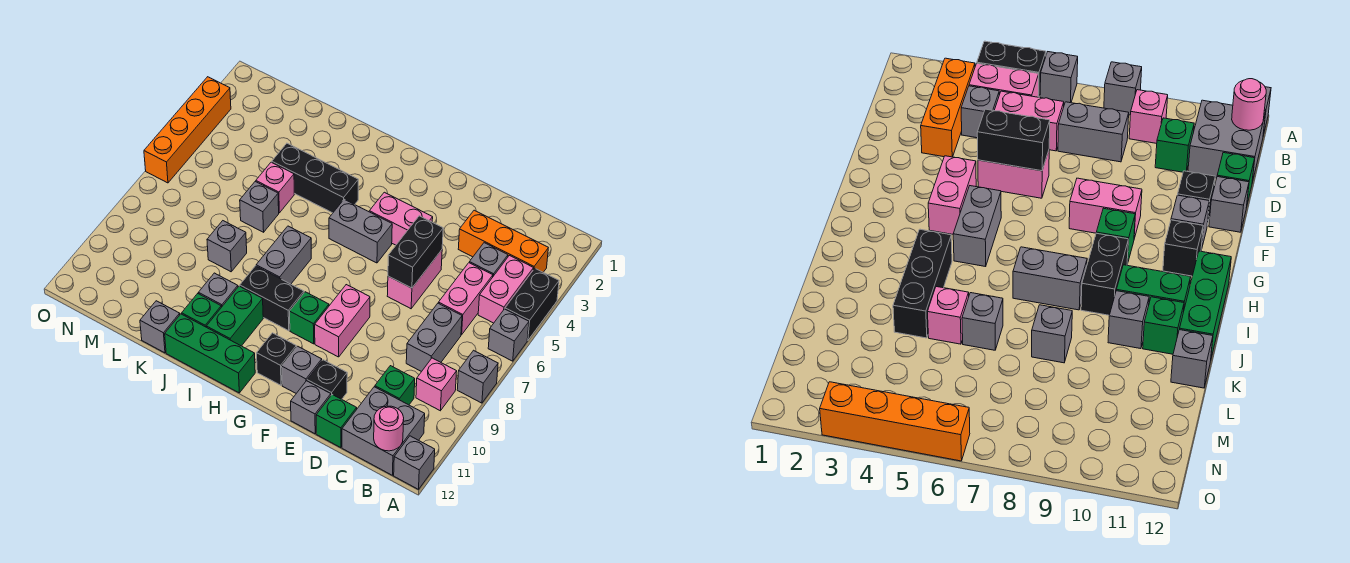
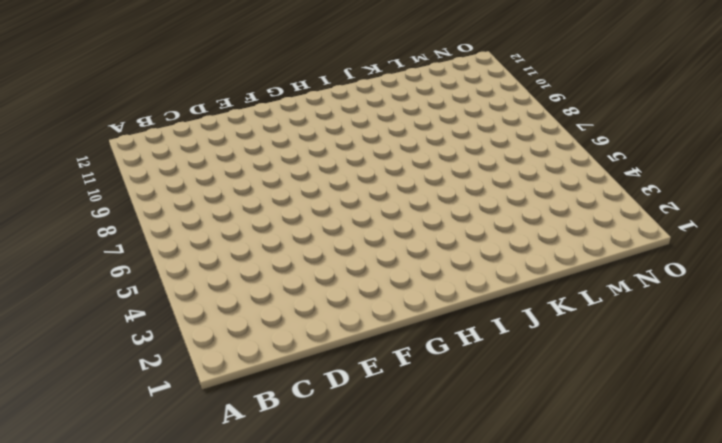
none -> black 1x2 brick [505,269,559,341]
none -> grey 1x1 brick [488,309,529,361]
none -> grey 1x1 brick [457,350,498,403]
none -> grey 1x1 brick [394,436,435,489]

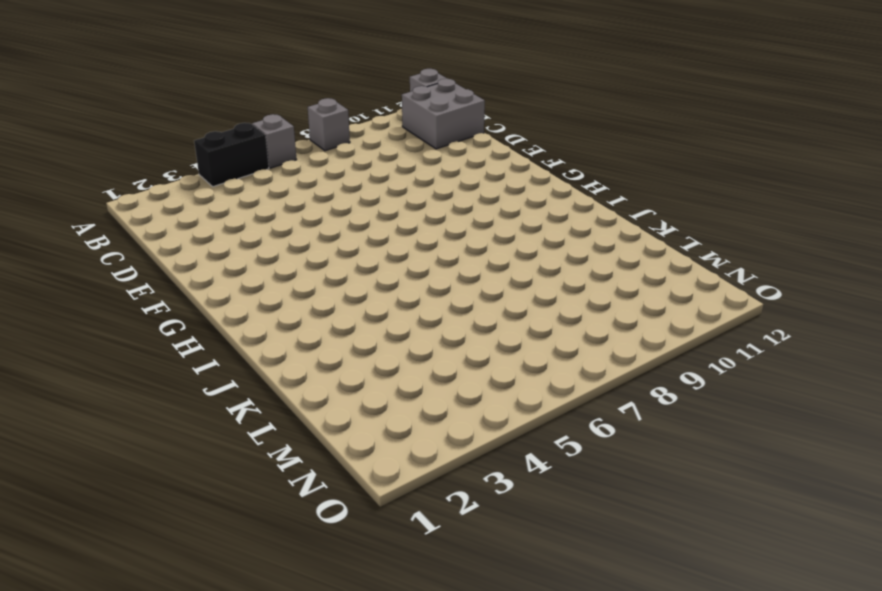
none -> orange 1x3 brick [458,210,548,272]
none -> pink 1x2 brick [478,255,533,323]
none -> pink 1x1 brick [416,358,457,411]
none -> grey 1x1 brick [469,243,508,276]

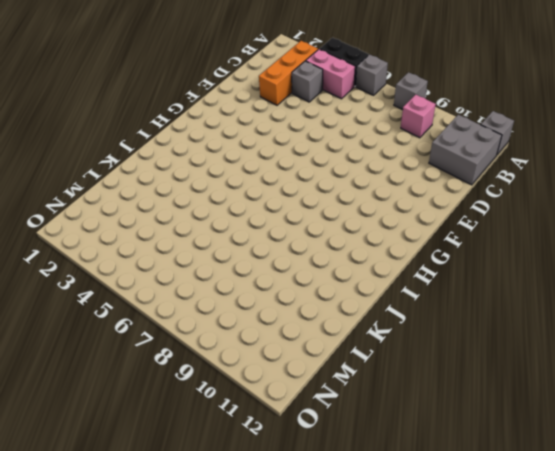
none -> pink 1x2 brick [439,263,493,335]
none -> grey 1x2 brick [406,303,462,372]
none -> green 1x1 brick [375,366,415,405]
none -> green 1x1 brick [316,395,357,447]

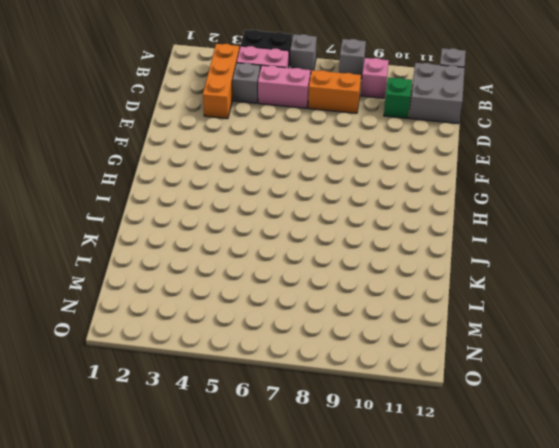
orange 1x2 brick [308,70,361,113] -> grey 1x2 brick [406,303,462,372]
none -> green 1x1 brick [316,395,357,447]
none -> pink 1x2 brick [387,250,442,309]
none -> black 1x1 brick [307,360,347,399]
none -> grey 1x1 brick [291,381,331,434]

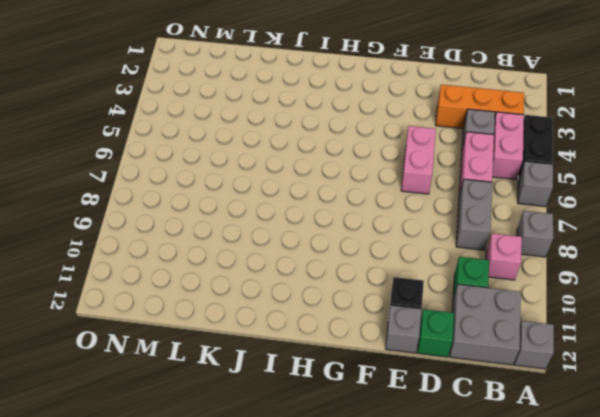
none -> pink 1x2 brick [369,192,433,245]
none -> pink 1x2 brick [315,285,370,357]
none -> grey 1x1 brick [282,346,322,393]
none -> grey 1x2 brick [329,199,392,263]

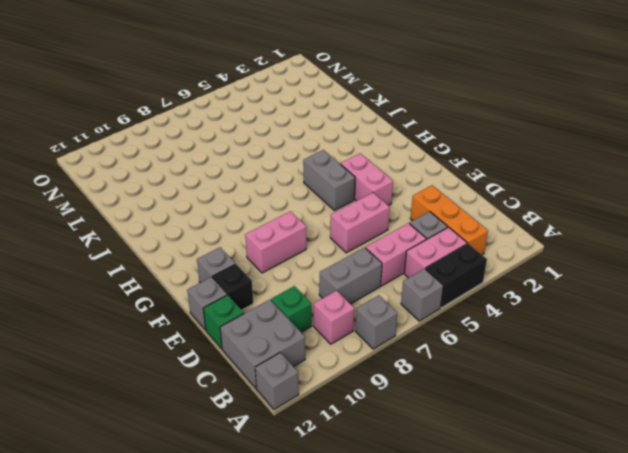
none -> green 1x1 brick [290,292,329,344]
none -> black 1x1 brick [257,333,296,385]
none -> black 1x2 brick [240,266,304,331]
none -> green 1x3 brick [165,314,255,393]

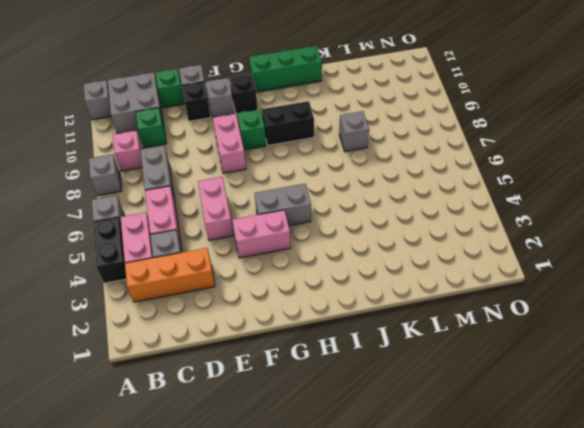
none -> black 1x3 brick [272,143,358,213]
none -> grey 1x2 brick [256,226,311,284]
none -> green 1x2 brick [206,286,263,346]
none -> grey 1x1 brick [198,273,238,307]

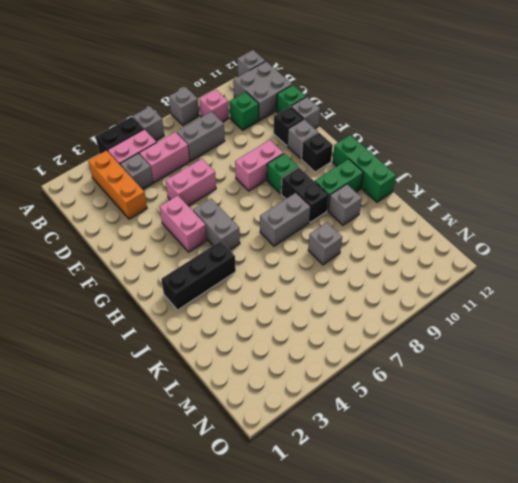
black 1x3 brick [161,241,236,310] -> black 1x3 brick turned to [272,143,358,213]
none -> green 1x1 brick [182,294,221,327]
none -> pink 1x1 brick [256,162,294,213]
none -> grey 1x1 brick [240,182,279,232]
none -> grey 1x1 brick [140,301,180,353]

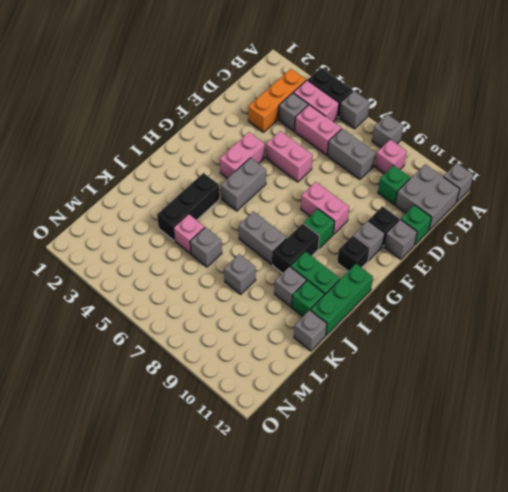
none -> orange 1x4 brick [144,77,231,183]
none -> pink 1x1 round brick [374,406,404,451]
none -> black 1x2 brick [388,216,443,288]

